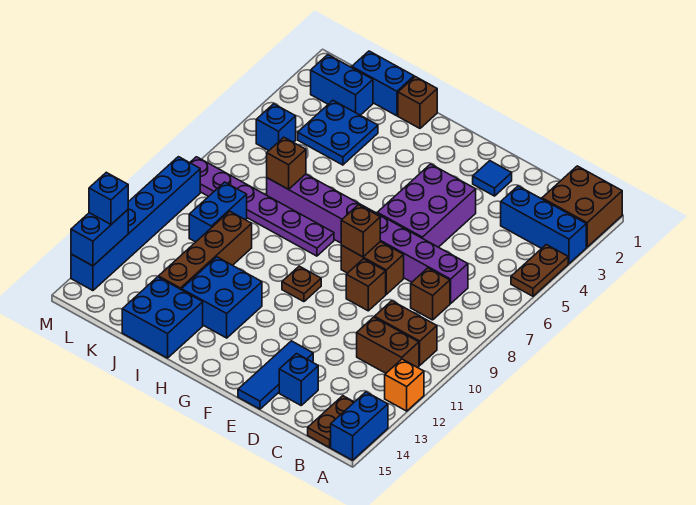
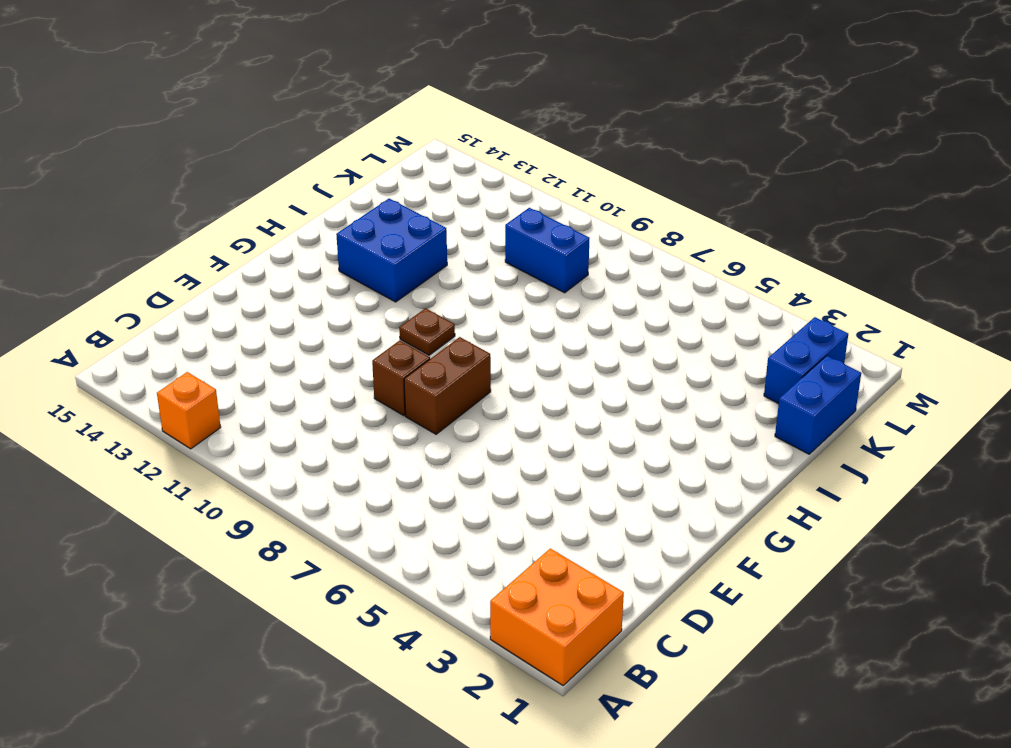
orange 2x2 brick [490,549,624,685] -> brown 2x2 brick [542,166,622,247]
none -> blue 1x3 brick [501,186,586,263]
none -> brown 1x2 plate [511,245,568,296]
none -> blue 1x2 brick [331,392,388,460]
none -> brown 1x2 brick [375,301,437,365]

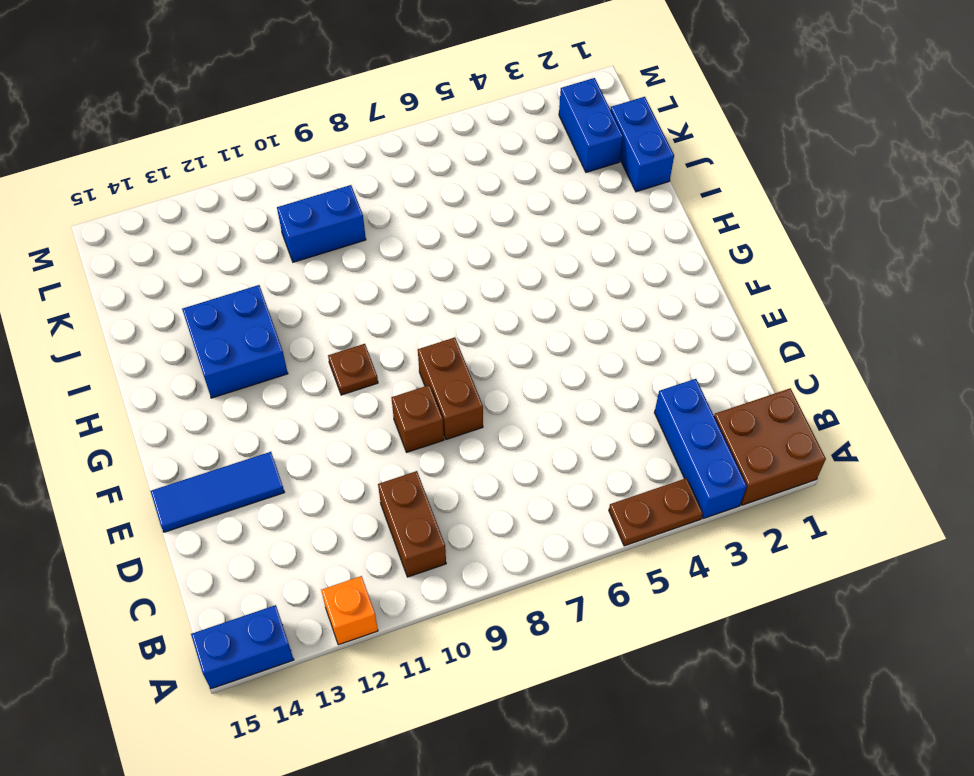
none -> brown 1x2 brick [357,317,419,373]
none -> brown 1x2 plate [308,396,354,448]
none -> purple 1x8 brick [267,174,468,304]
none -> brown 1x1 brick [411,268,450,320]

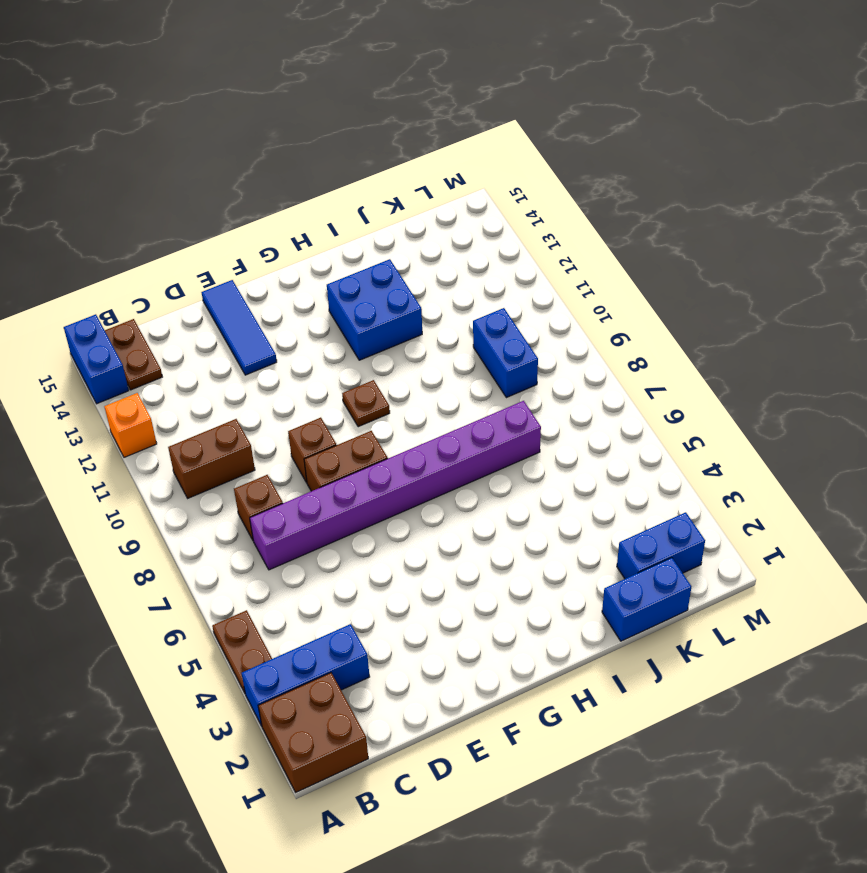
none -> brown 1x2 brick [357,317,419,373]
none -> blue 1x1 brick [279,354,318,405]
none -> blue 1x1 tile [473,161,512,196]
none -> purple 2x3 brick [377,164,476,247]

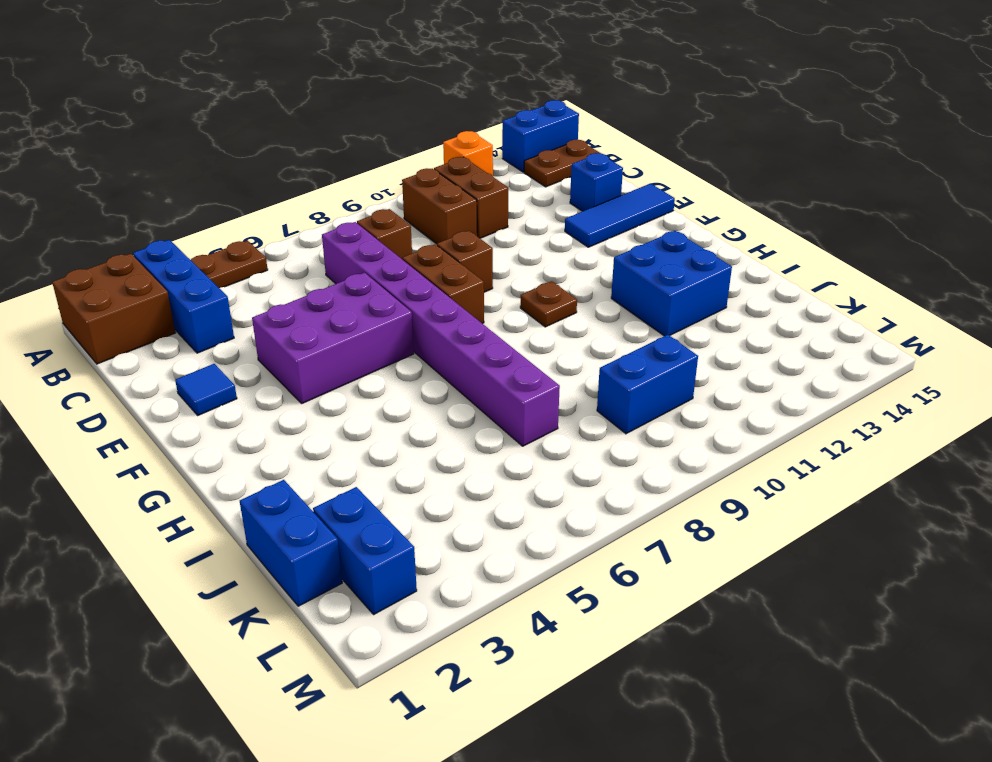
none -> purple 1x6 plate [190,157,334,256]
none -> brown 1x1 brick [398,77,437,128]
none -> blue 2x2 brick [122,277,203,358]
none -> blue 2x2 plate [298,101,378,165]

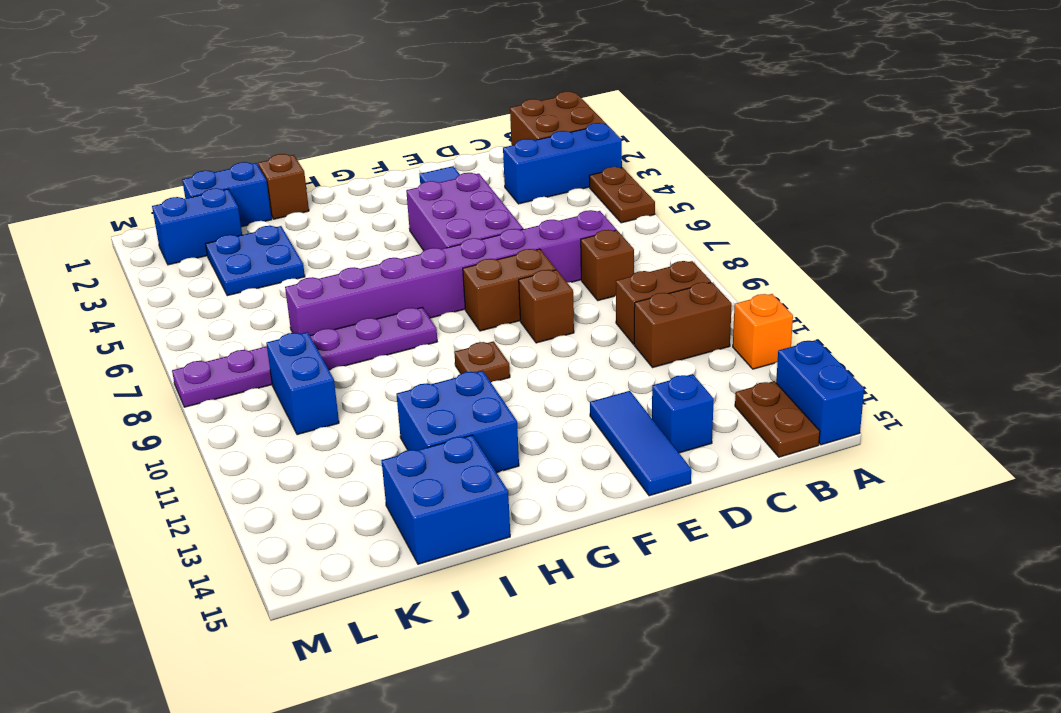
none -> brown 1x4 brick [158,211,252,290]
none -> blue 1x1 brick [256,104,296,151]
none -> blue 1x6 brick [71,157,200,291]
none -> brown 1x1 brick [341,205,380,257]

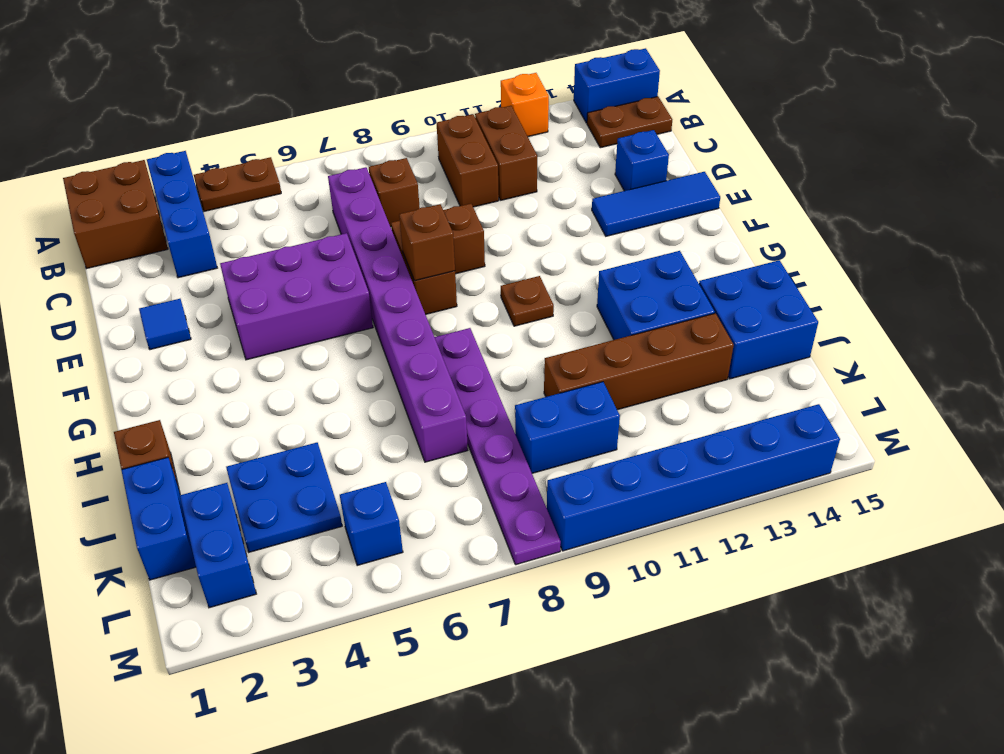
none -> brown 1x1 brick [267,137,306,189]
none -> blue 1x2 brick [71,210,128,266]
none -> blue 1x1 brick [89,172,128,224]

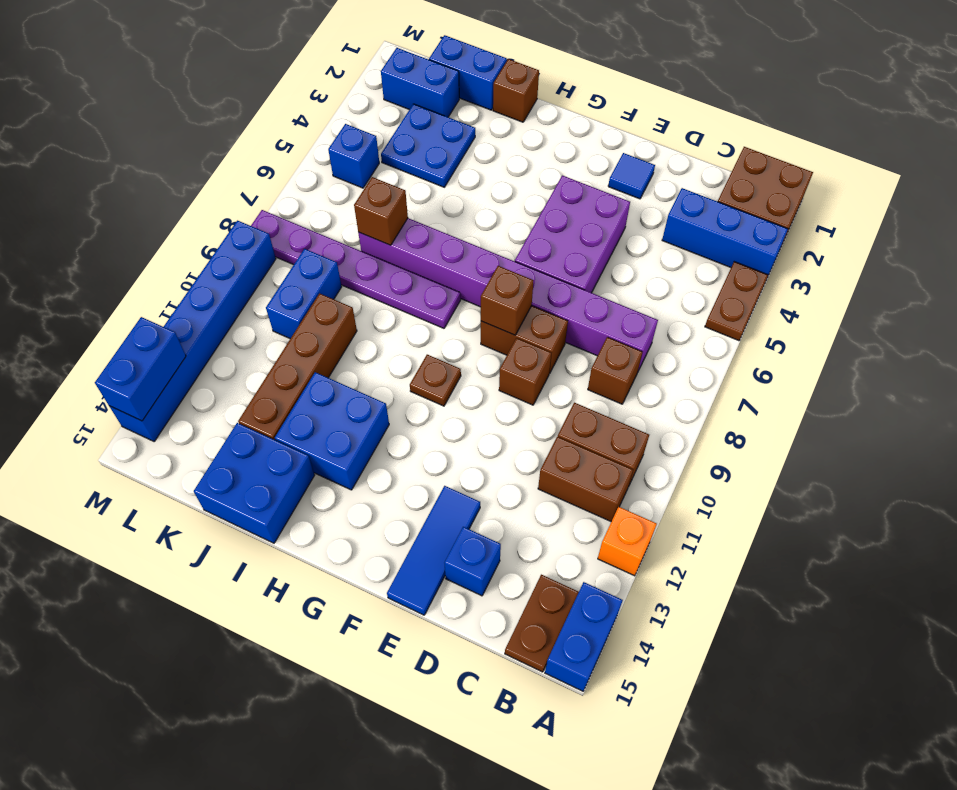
none -> blue 1x1 brick [89,172,128,224]

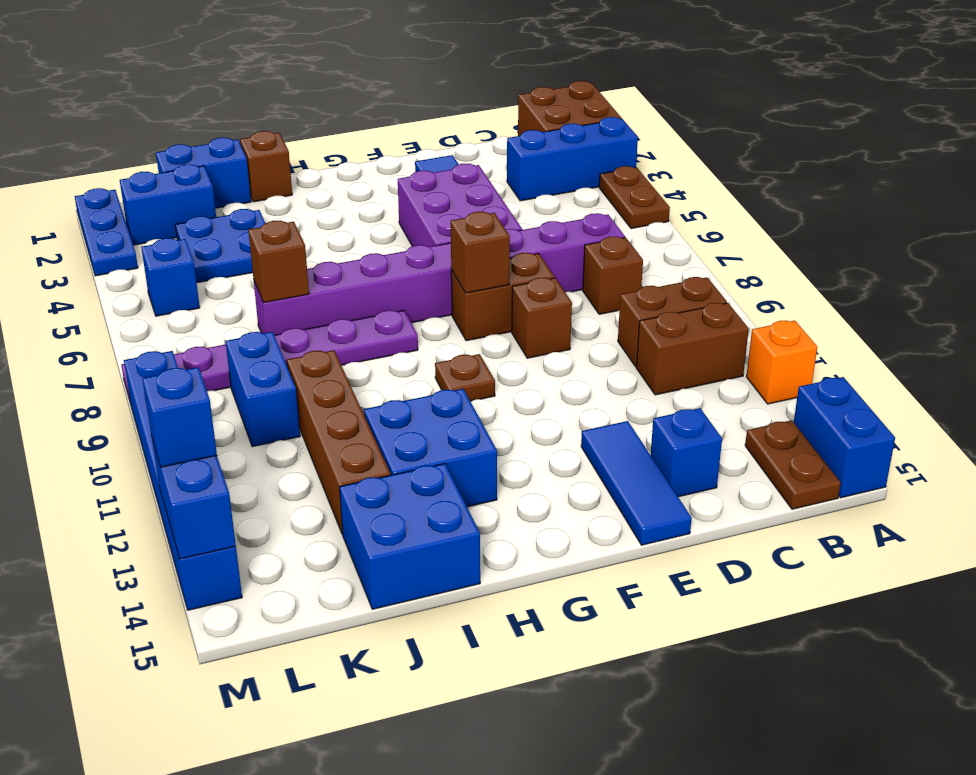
blue 1x3 plate [75,188,138,276] -> none

